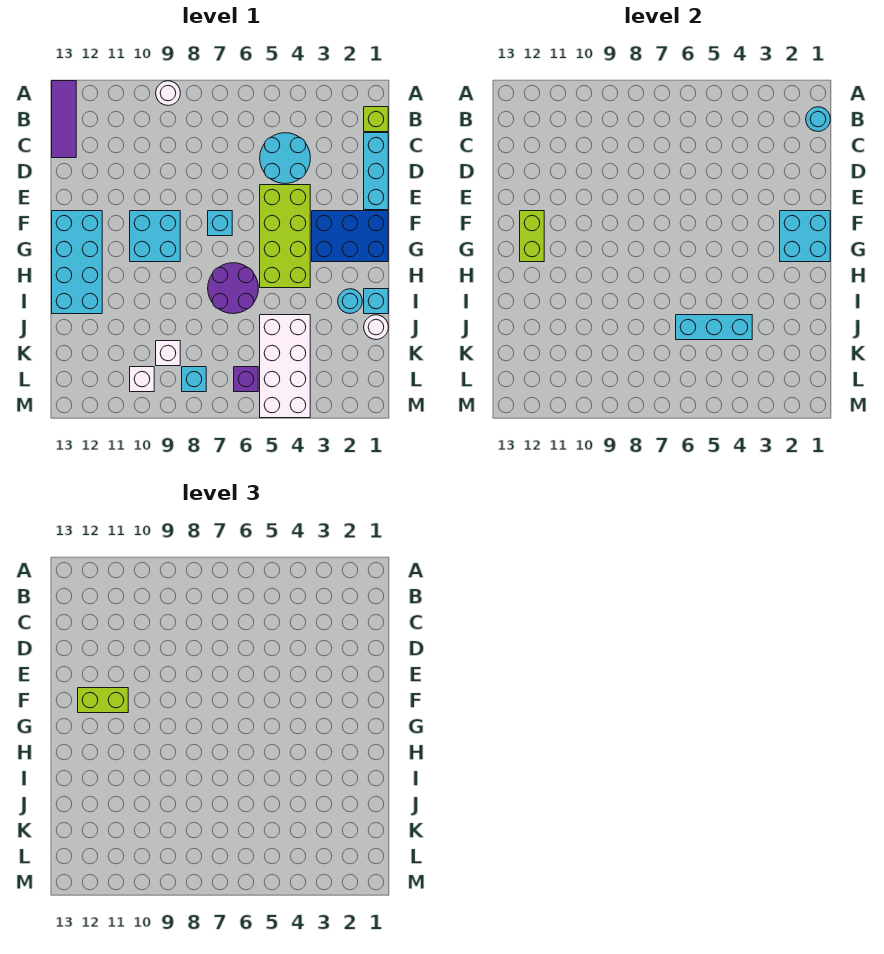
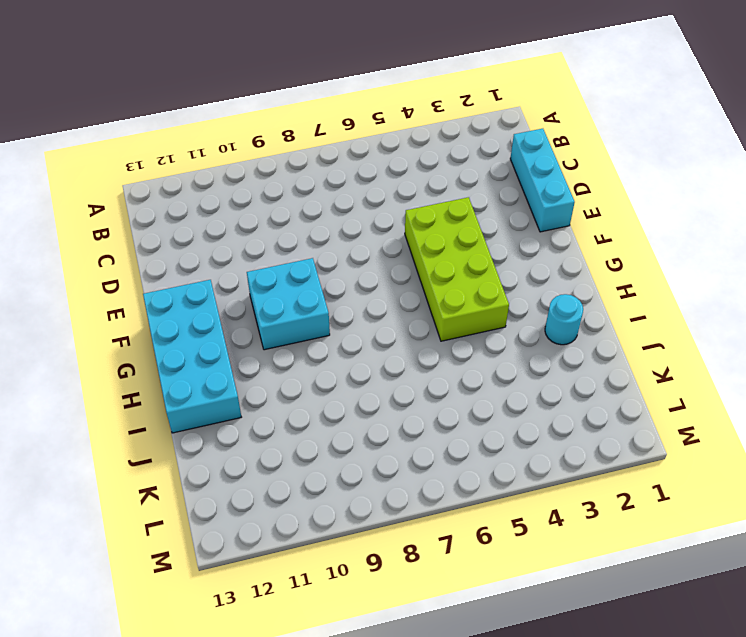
none -> white 1x1 round brick [156,81,180,106]
none -> purple 1x3 tile [52,81,76,158]
none -> lime 1x1 brick [364,107,388,132]

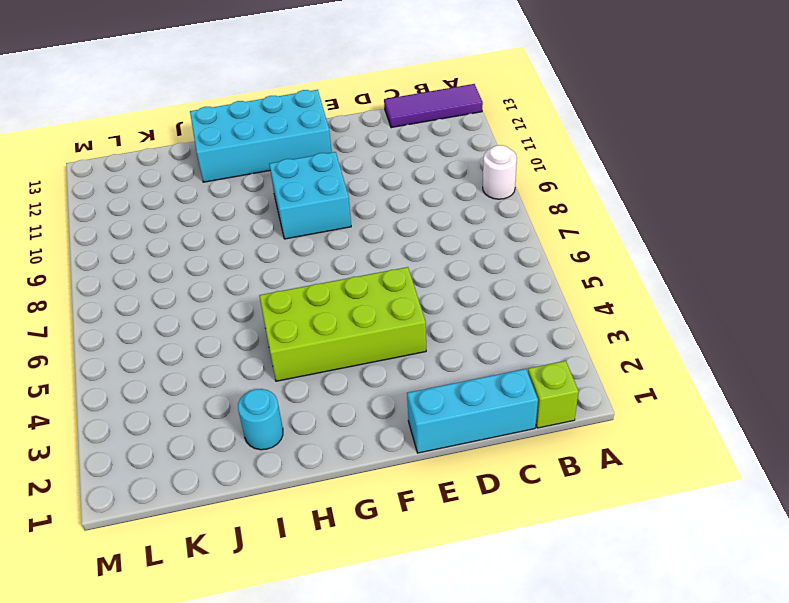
none -> cyan 2x2 round brick [260,133,310,184]
none -> blue 2x3 brick [312,211,388,262]
none -> cyan 1x1 brick [208,211,232,236]

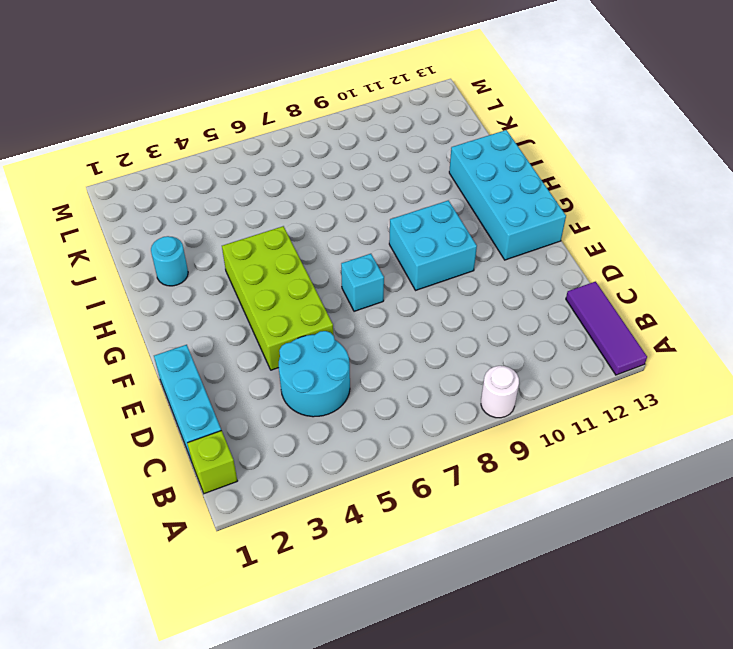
none -> blue 2x3 brick [312,211,388,262]
none -> purple 2x2 round brick [208,263,258,314]
none -> cyan 1x1 brick [364,289,388,314]

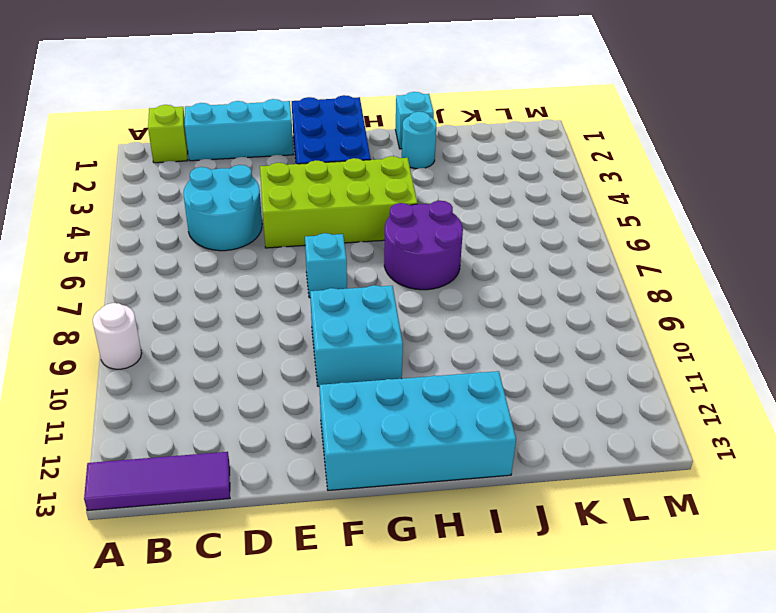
none -> white 1x1 round brick [364,315,388,340]
none -> white 2x4 brick [260,315,310,418]
none -> white 1x1 brick [156,341,180,366]

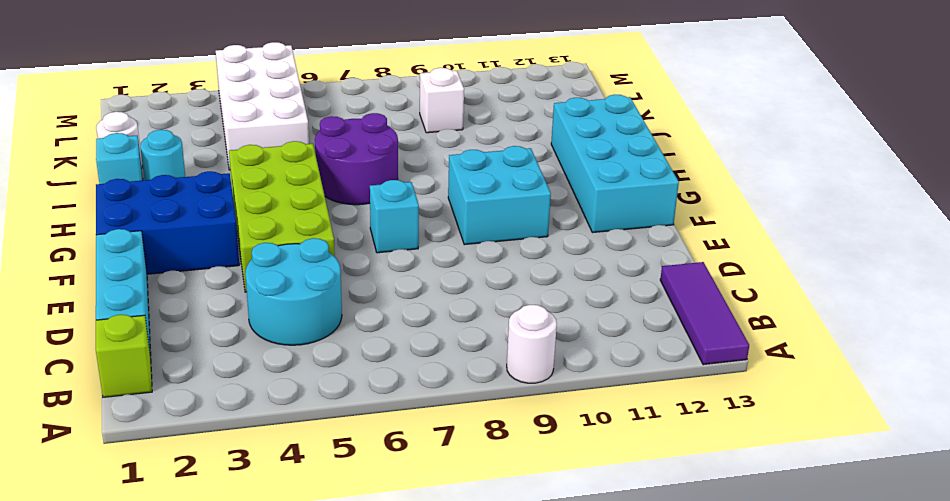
none -> purple 1x1 brick [234,367,258,392]
none -> cyan 1x1 brick [182,367,206,392]
none -> white 1x1 brick [130,367,154,392]

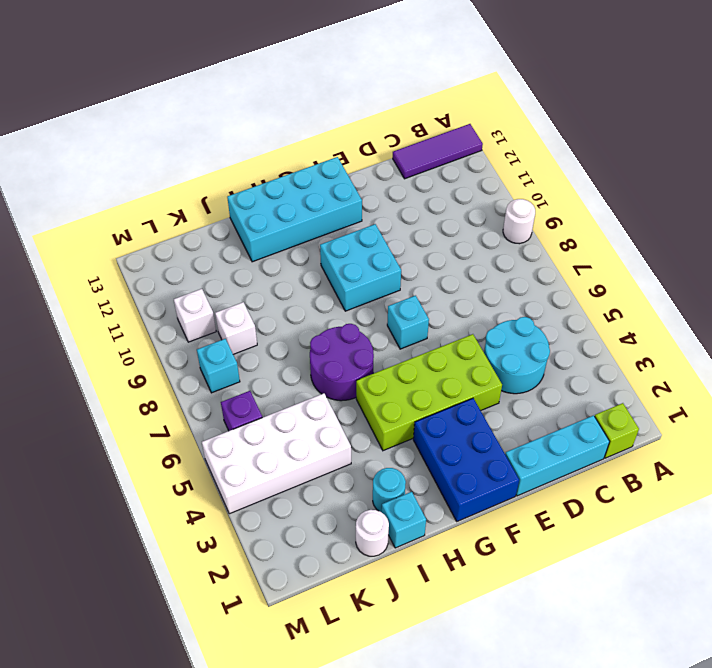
none -> cyan 1x1 round brick [806,107,830,132]
none -> cyan 2x2 brick [780,211,830,262]
none -> lime 1x2 brick [520,211,544,262]

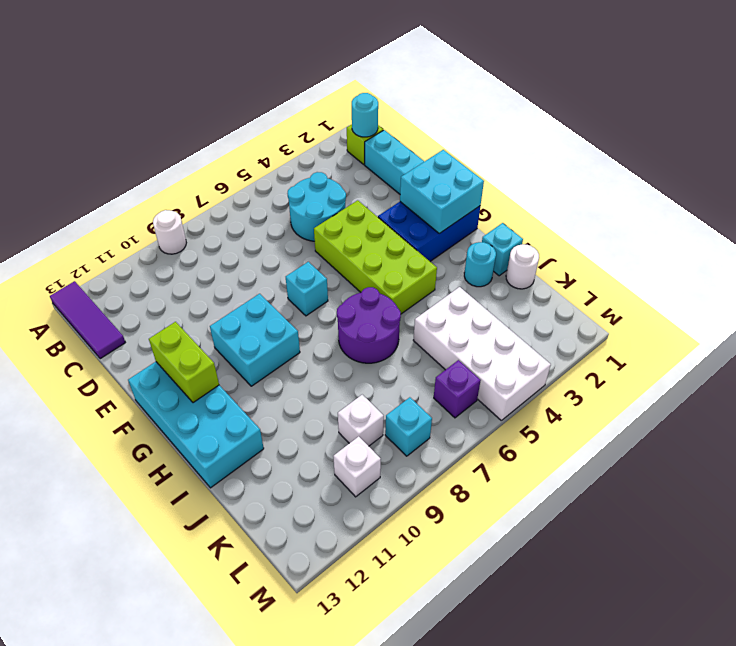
none -> cyan 1x3 brick [676,315,752,340]
none -> lime 1x2 brick [78,688,128,713]

